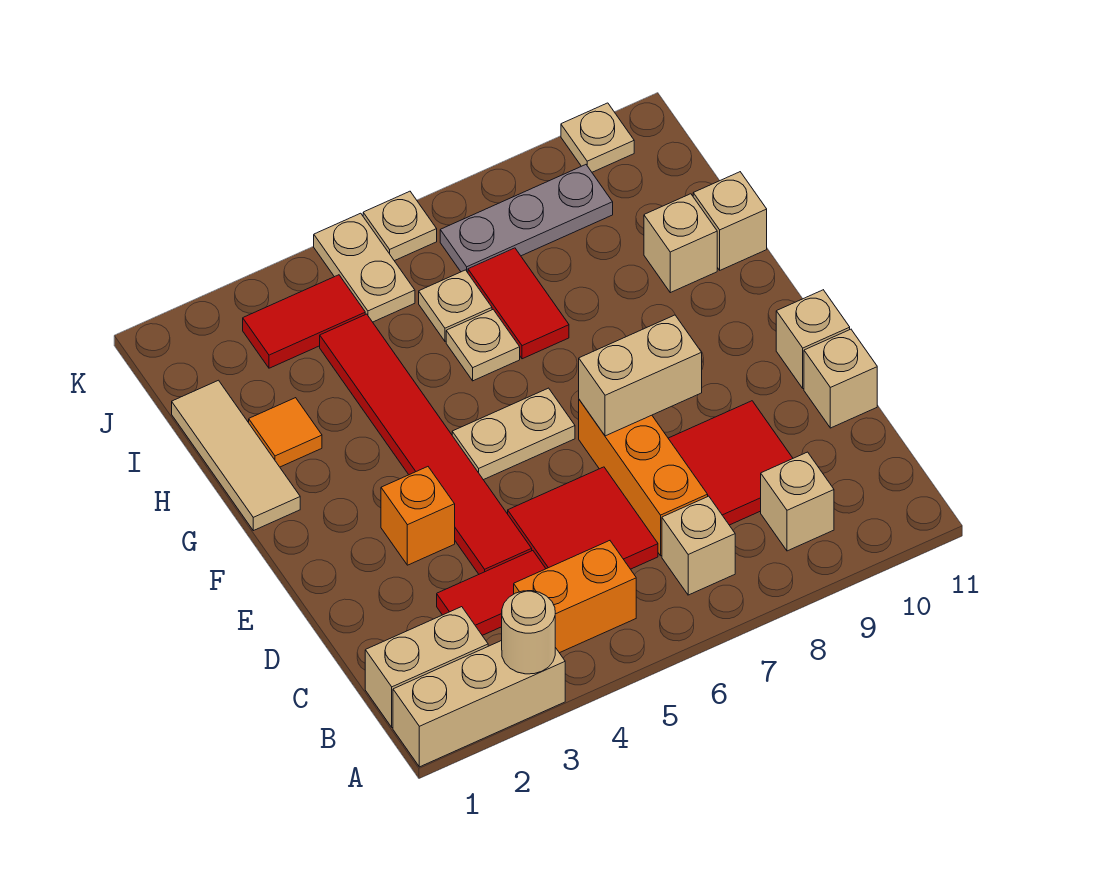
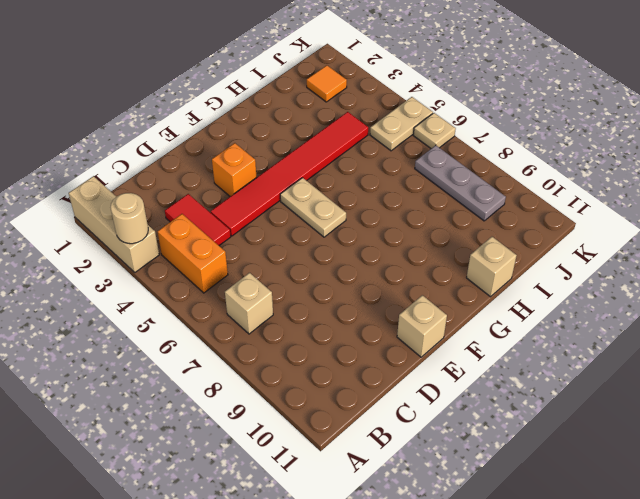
orange 1x1 tile [307,65,347,102] -> orange 1x1 tile moved to [249,398,322,467]
none -> tan 1x2 brick [365,607,488,727]
none -> tan 1x1 brick [761,452,834,551]
none -> red 2x2 tile [508,467,658,569]

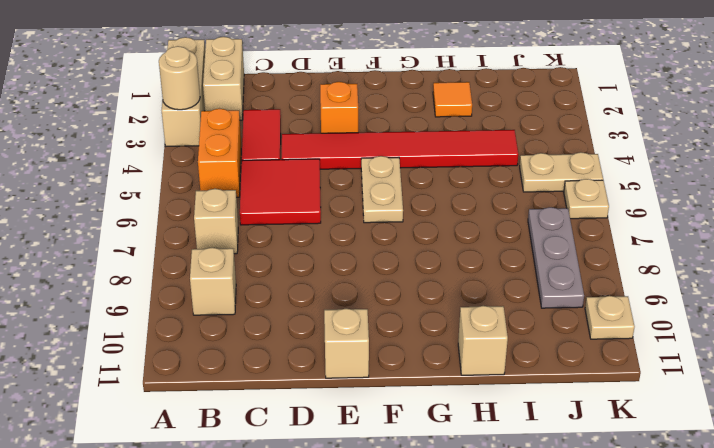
none -> orange 1x3 brick [579,400,708,556]
none -> red 2x2 tile [668,401,793,525]
none -> tan 1x1 brick [804,329,877,428]

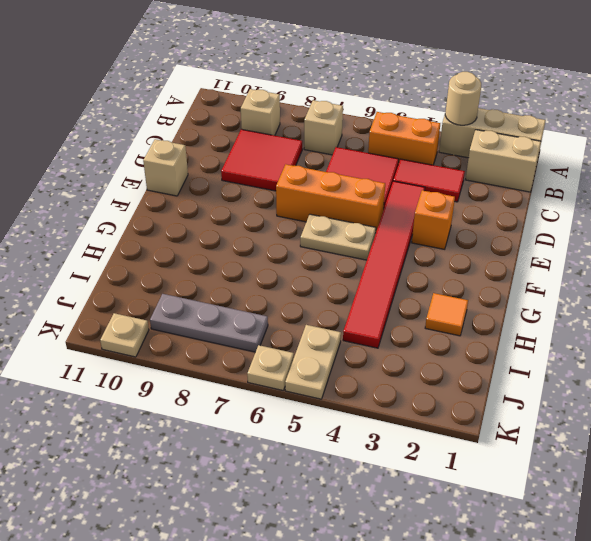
orange 1x3 brick [276,164,385,231] -> orange 1x3 brick turned to [579,400,708,556]
none -> tan 1x1 brick [804,329,877,428]
none -> tan 1x3 tile [172,380,300,531]
none -> tan 1x1 plate [446,310,520,381]

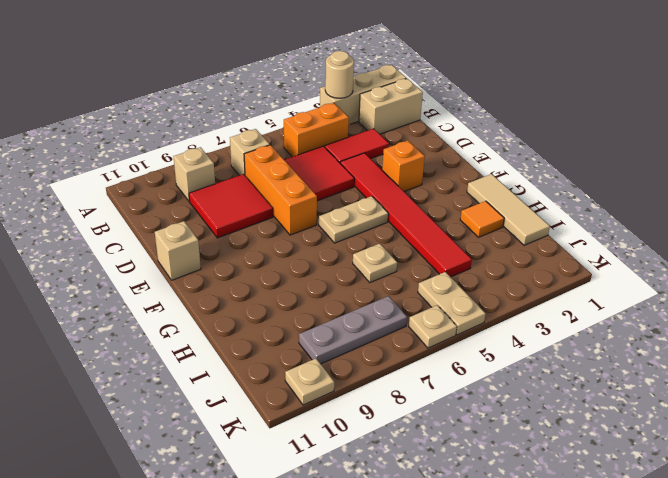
none -> tan 1x1 brick [804,329,877,428]
none -> red 1x2 tile [468,248,569,359]
none -> tan 1x1 brick [644,194,717,293]

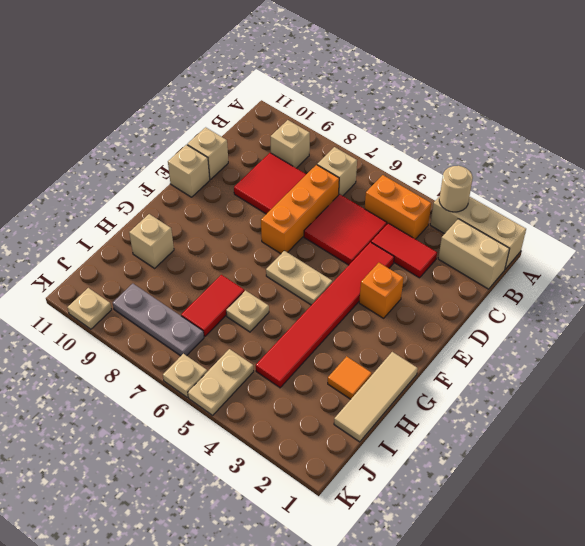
none -> tan 1x1 brick [693,172,767,270]
none -> tan 1x1 plate [419,270,492,341]
none -> red 1x2 tile [243,275,365,368]

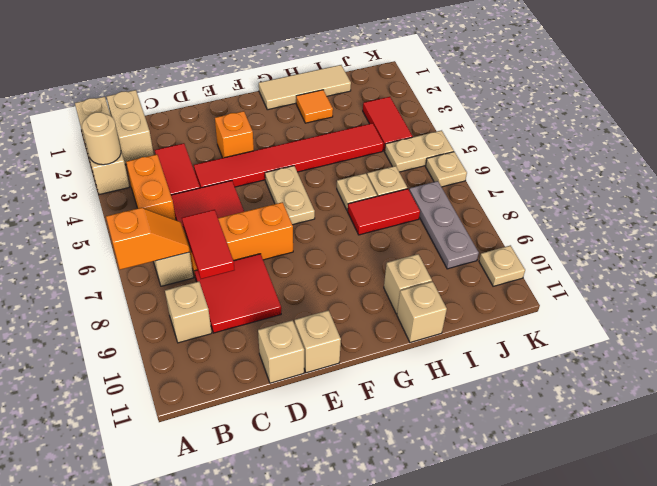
orange 1x2 slope [106,208,190,270] -> none
red 1x2 tile [182,210,234,279] -> none
none -> tan 1x2 brick [579,315,702,436]

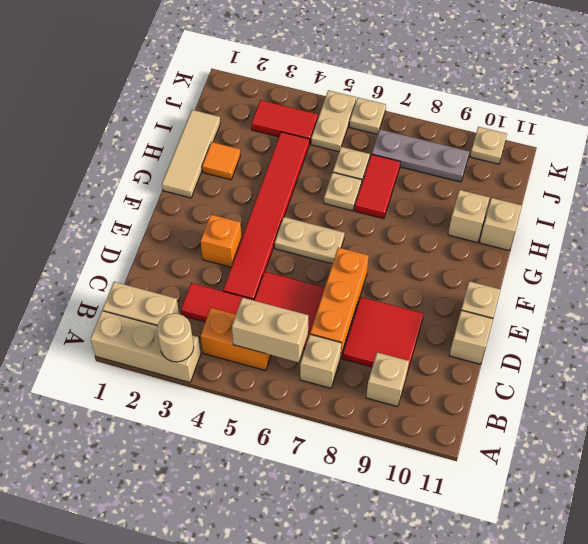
tan 1x2 brick [232,298,308,362] -> tan 1x2 brick moved to [579,315,702,436]

